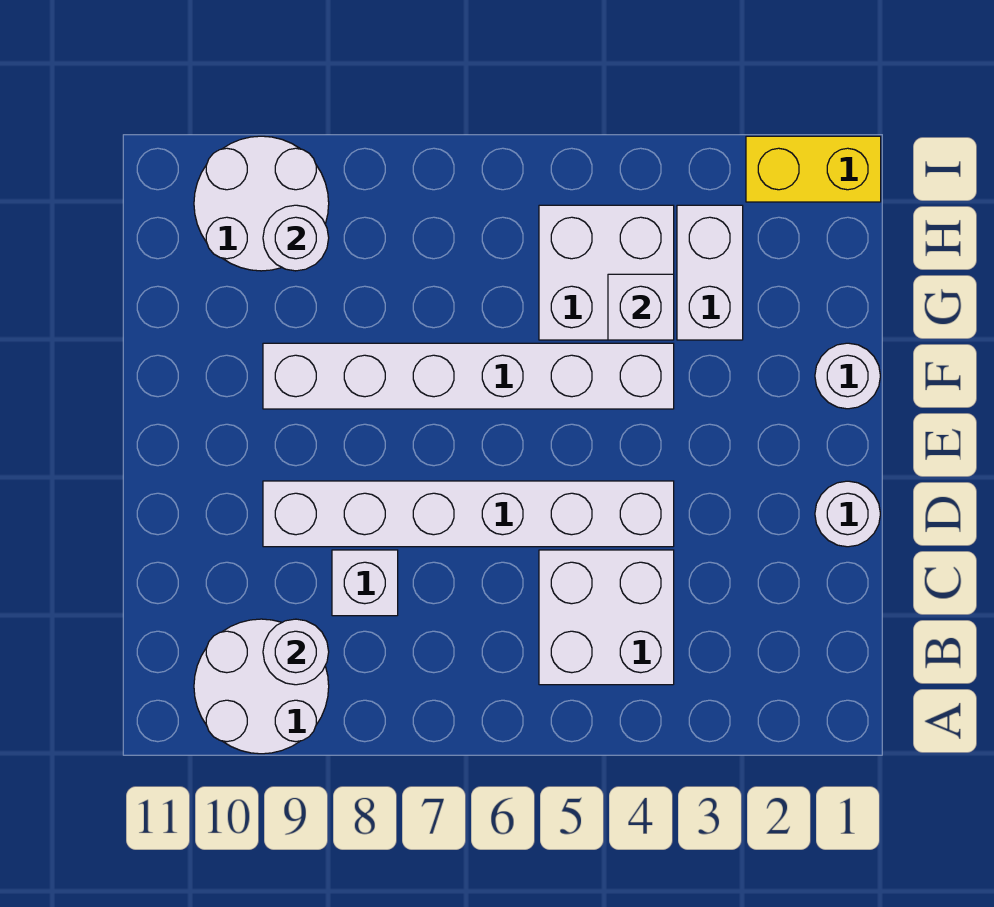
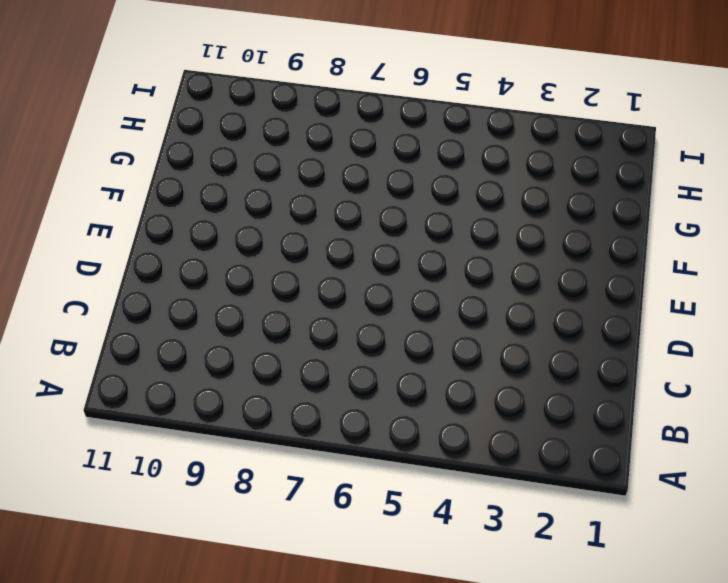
none -> white 2x2 round brick [194,619,329,754]
none -> white 2x2 brick [539,550,674,685]
none -> white 1x1 brick [332,550,398,616]

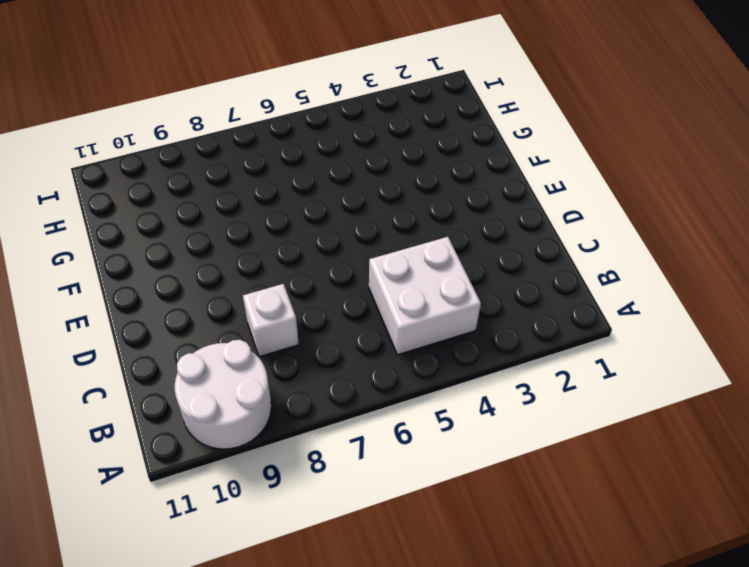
none -> white 1x1 round brick [815,481,880,547]
none -> white 1x6 brick [263,481,674,547]
none -> white 1x1 round brick [815,343,880,409]

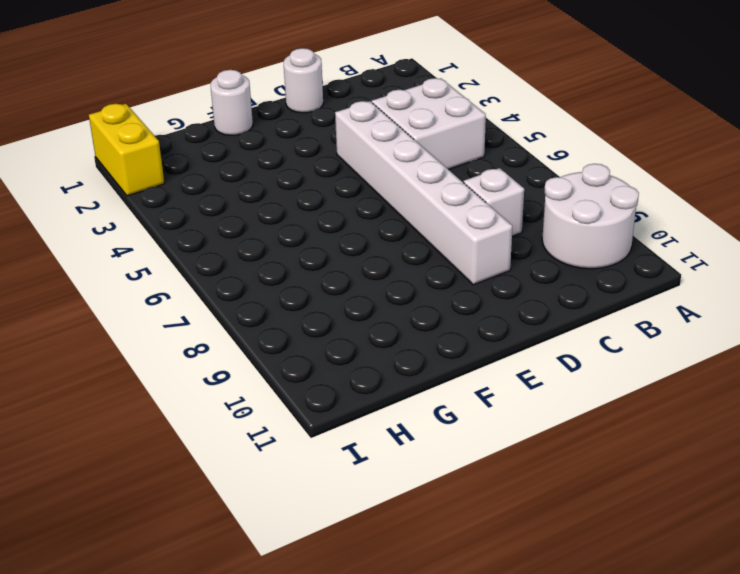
none -> white 1x6 brick [263,343,674,409]
none -> white 1x2 brick [677,205,743,340]
none -> white 2x2 brick [539,205,674,340]

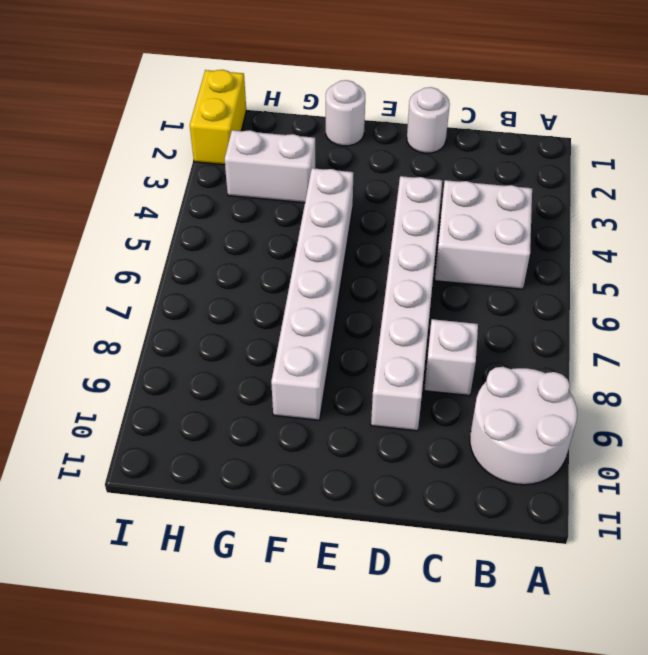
none -> white 2x2 brick [539,205,674,340]
none -> white 2x2 round brick [194,136,329,271]
none -> white 1x1 round brick [263,619,329,685]

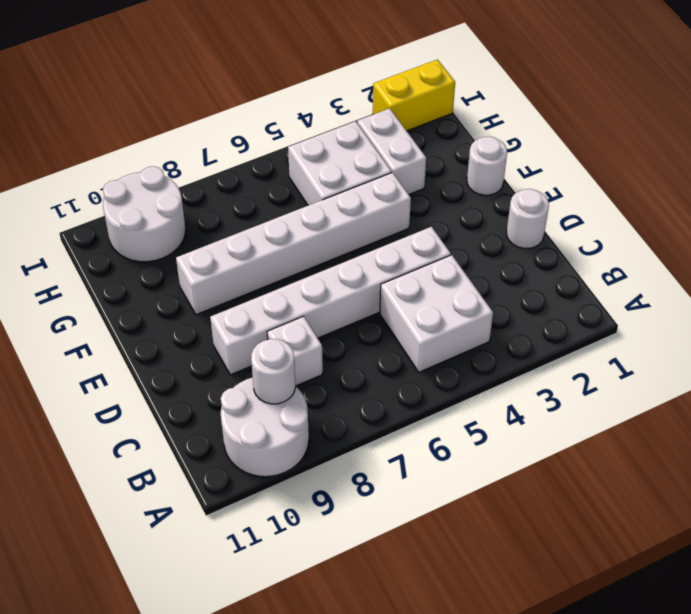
none -> white 1x1 brick [608,274,674,340]
none -> white 1x1 round brick [263,205,329,271]

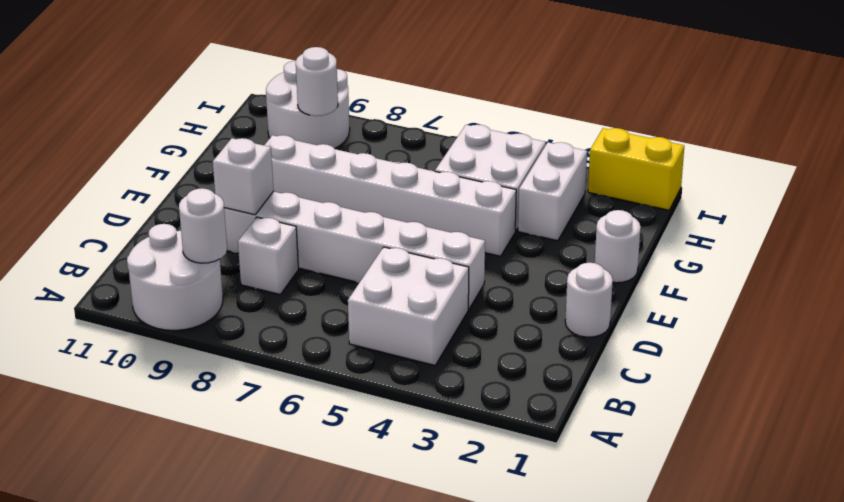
white 1x1 brick [213,138,274,215] -> white 1x1 brick moved to [608,274,674,340]

